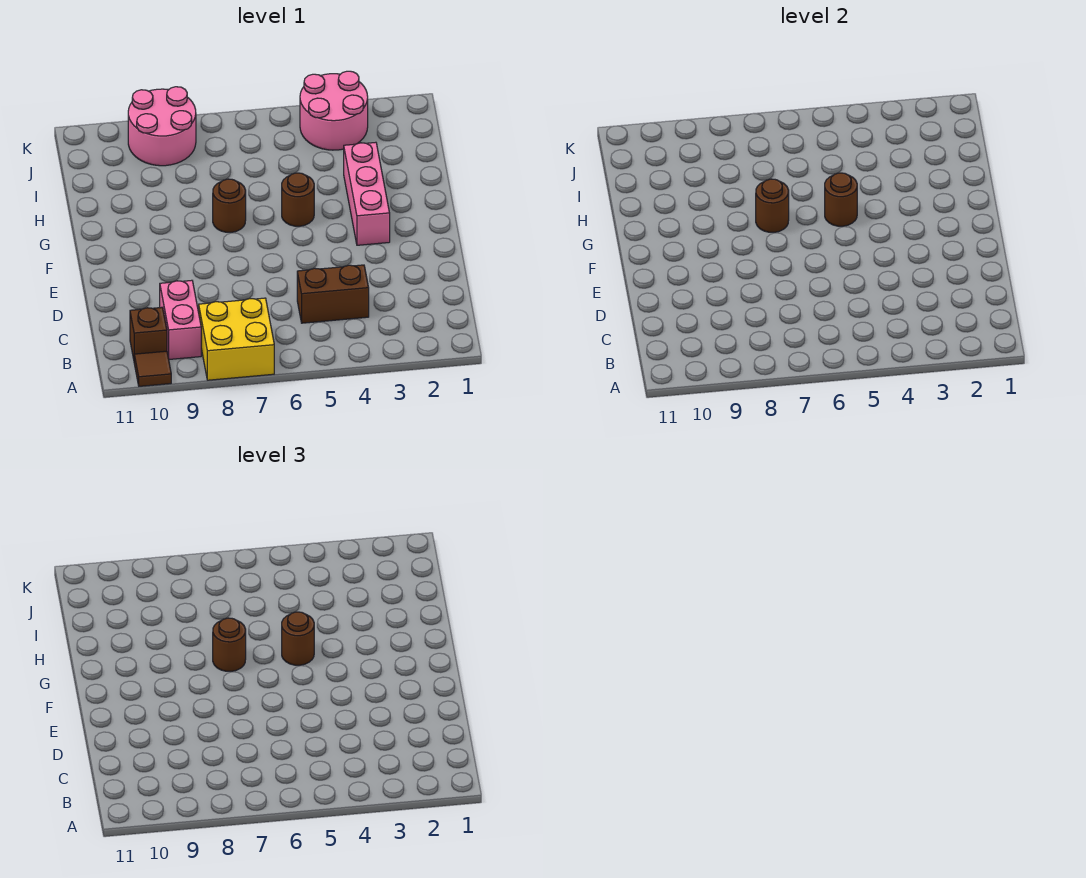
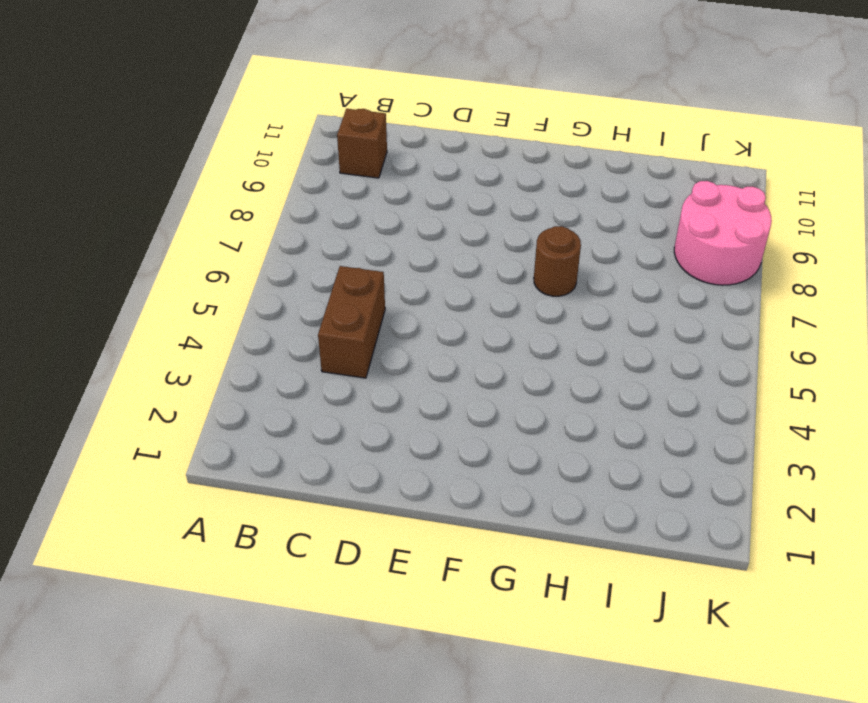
none -> yellow 2x2 brick [199,298,274,380]
none -> brown 1x1 tile [134,351,171,386]
none -> pink 1x2 brick [160,280,201,359]

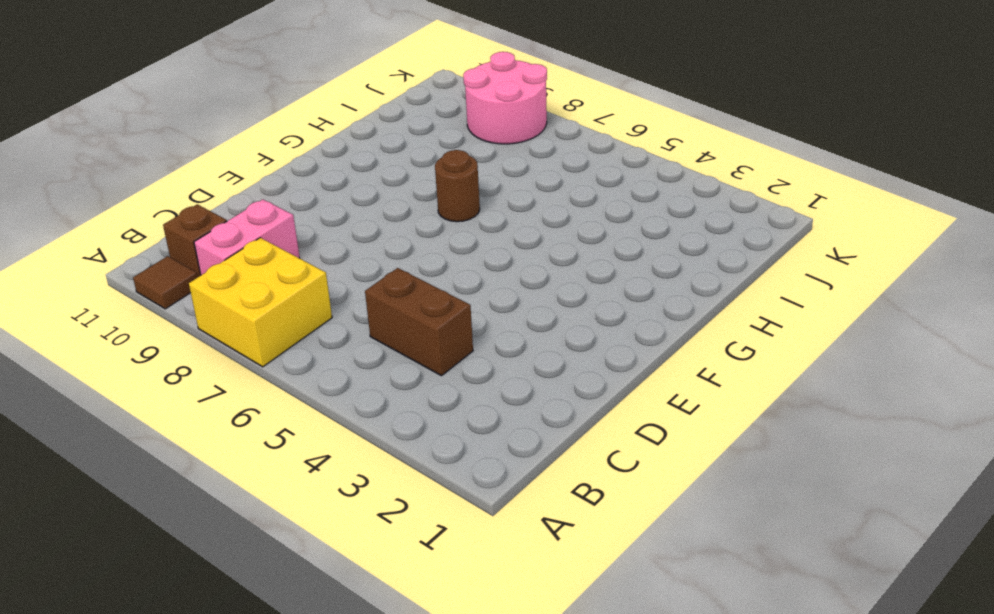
none -> pink 1x3 brick [344,142,390,245]
none -> brown 1x1 round brick [282,173,314,226]
none -> pink 2x2 round brick [300,71,368,150]

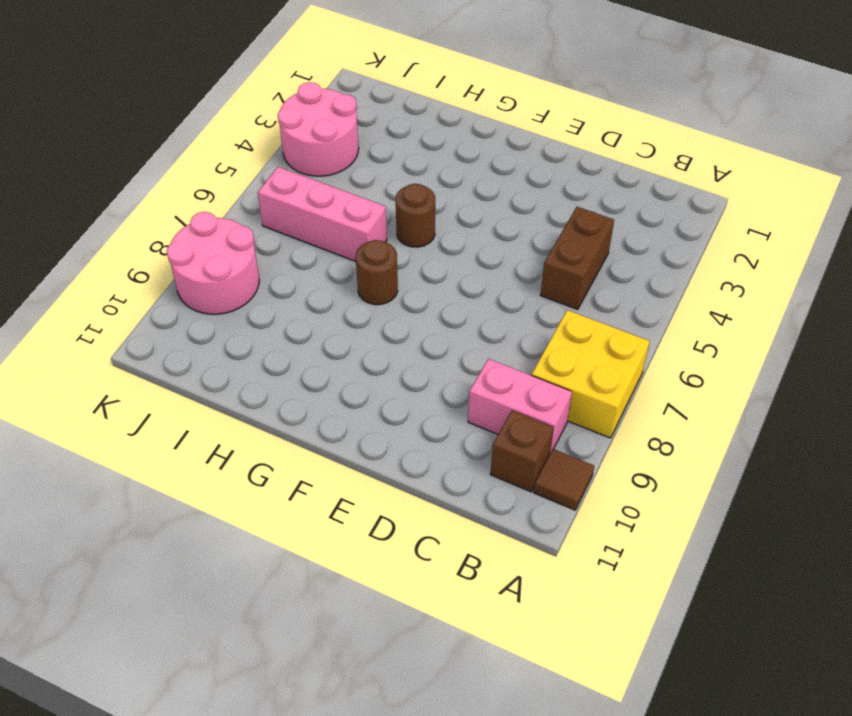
pink 1x3 brick [258,167,387,261] -> pink 1x3 brick moved to [344,142,390,245]
none -> brown 1x1 round brick [825,173,857,226]
none -> brown 1x1 round brick [756,179,789,232]
none -> brown 1x1 round brick [282,612,314,665]

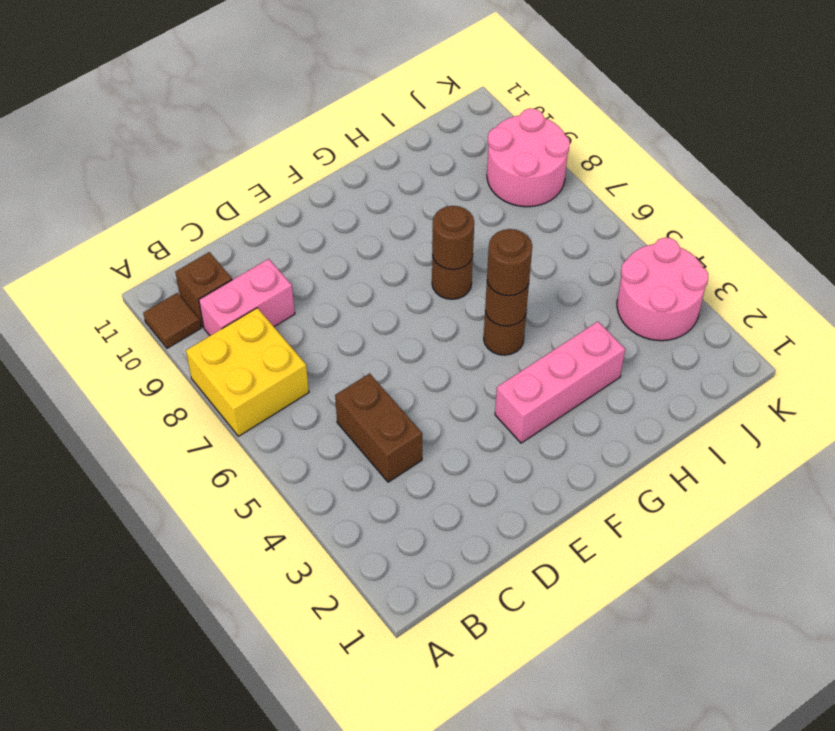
none -> brown 1x1 round brick [213,618,246,671]

